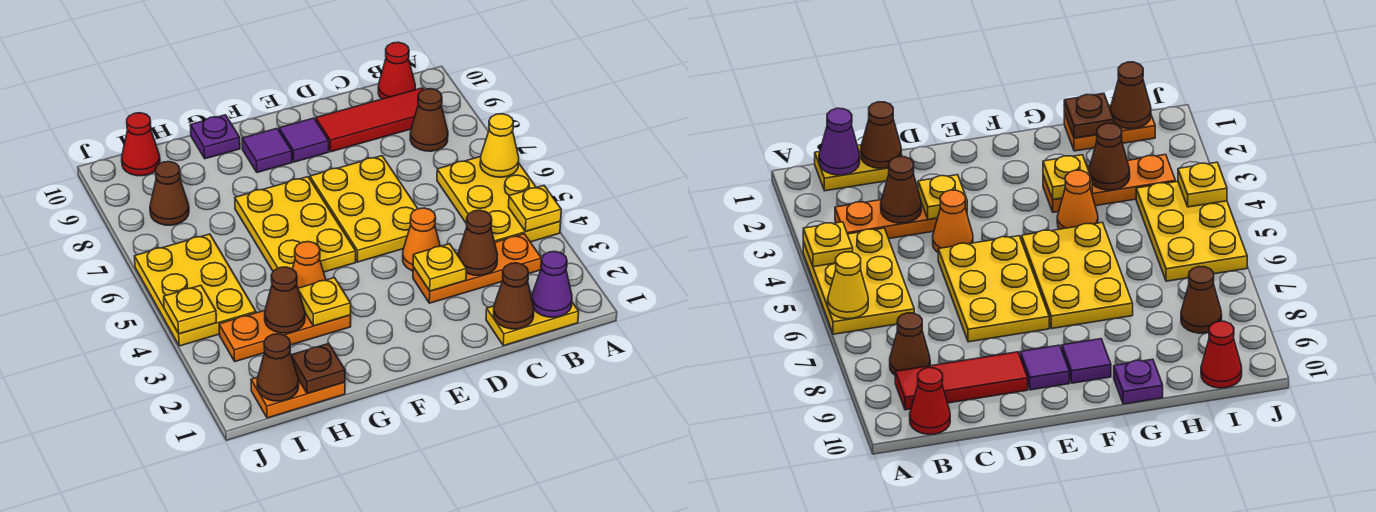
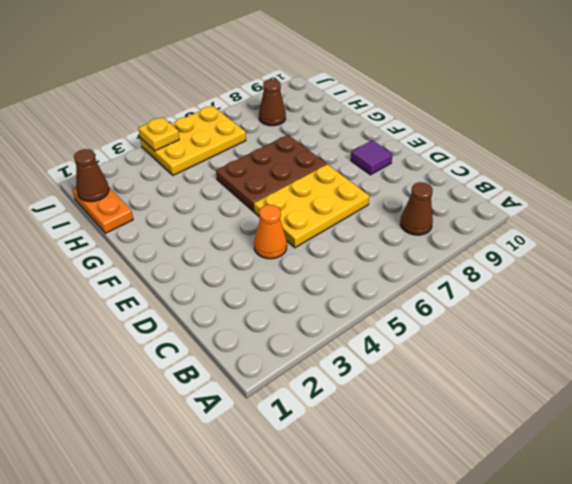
brown 2x3 plate [216,135,326,211] -> yellow 2x3 plate [235,177,356,272]
none -> yellow 2x3 plate [437,157,561,242]
none -> yellow 1x2 plate [486,295,579,346]
none -> orange 1x3 plate [413,234,542,303]

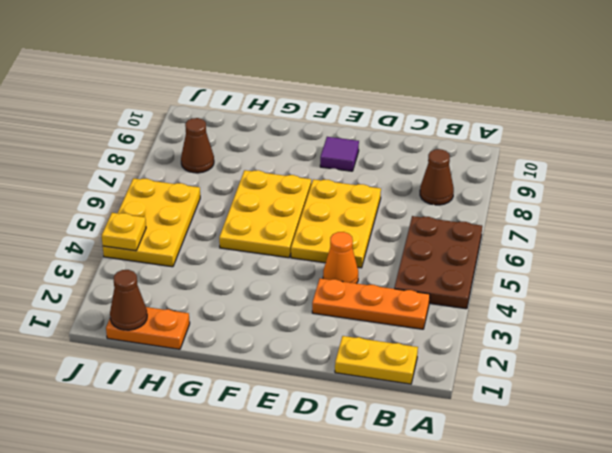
brown 2x3 plate [394,216,482,309] -> yellow 2x3 plate [437,157,561,242]
none -> red 1x3 tile [316,88,423,152]
none -> red 1x1 cone [378,42,415,99]
none -> purple 1x1 tile [242,128,292,173]

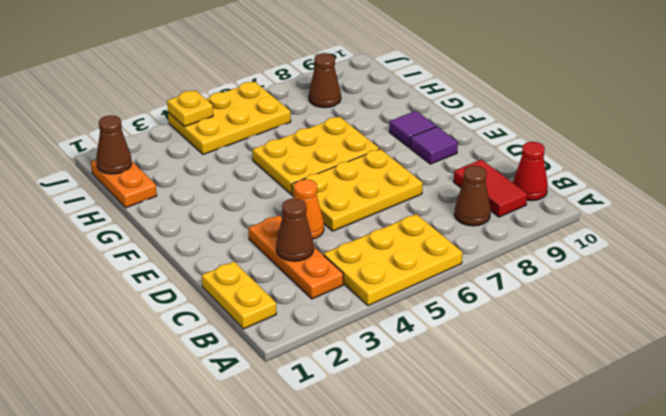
red 1x2 tile [454,160,527,217] -> red 1x3 tile [316,88,423,152]
none -> orange 1x3 plate [219,310,351,362]
none -> orange 1x1 cone [293,242,326,288]
none -> purple 1x1 plate [190,115,240,159]

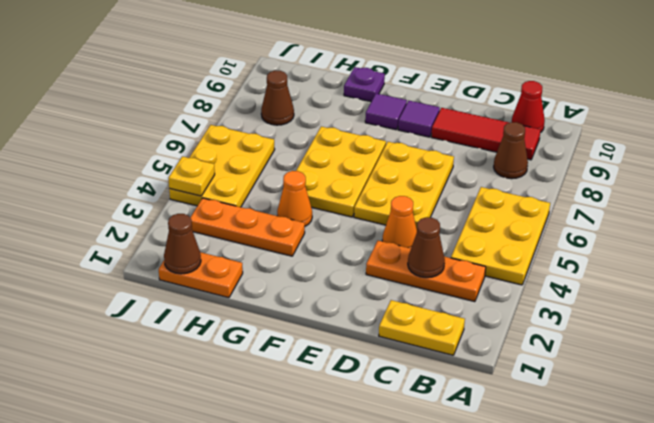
none -> red 1x1 cone [122,113,160,176]
none -> yellow 1x1 plate [509,186,561,231]
none -> yellow 1x1 cone [480,114,519,177]

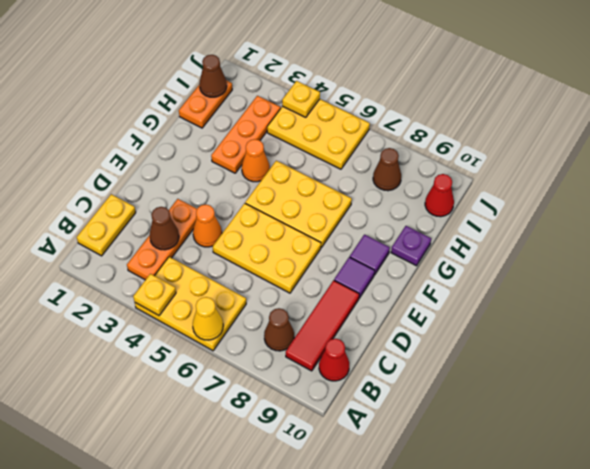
none -> purple 1x1 cone [532,252,572,317]
none -> brown 1x1 cone [493,263,534,329]
none -> yellow 1x1 plate [413,244,466,291]

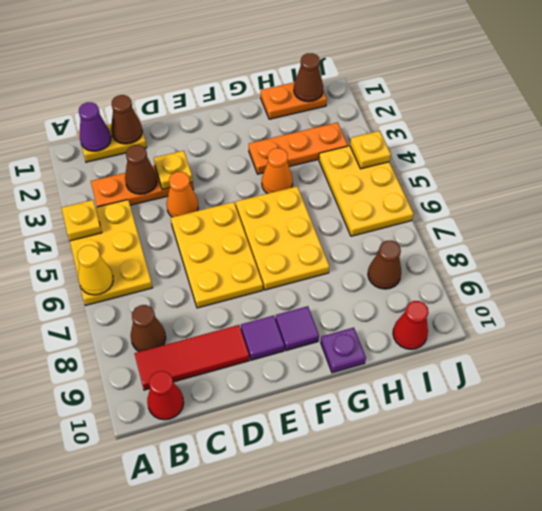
none -> yellow 1x1 plate [298,278,351,326]
none -> brown 1x1 plate [291,344,345,393]
none -> brown 1x1 cone [265,267,305,333]

